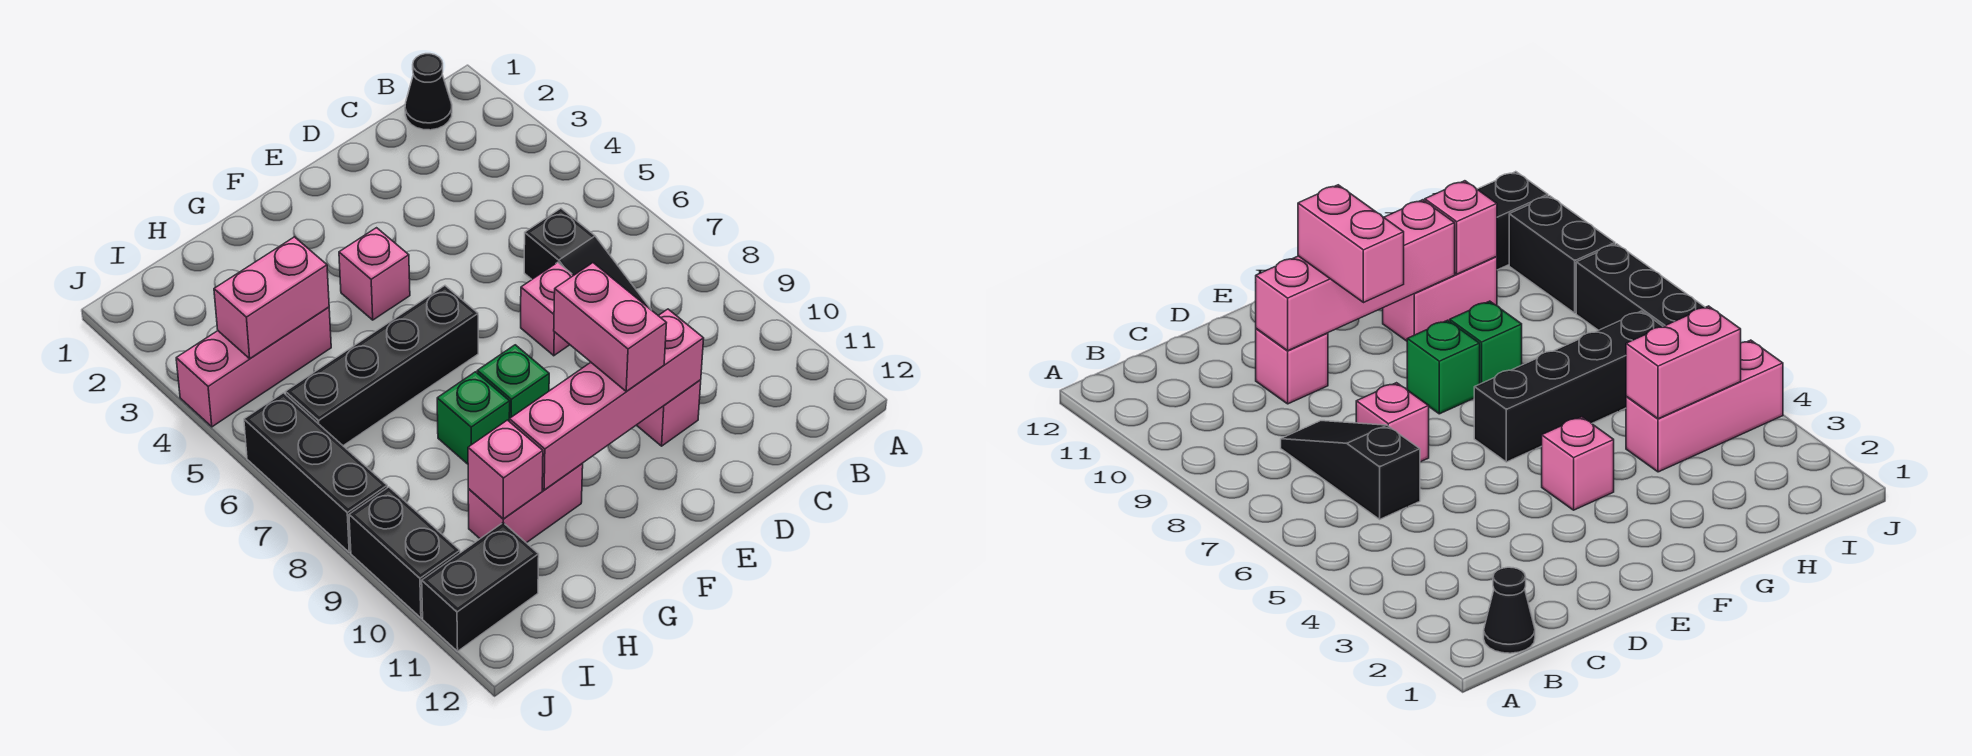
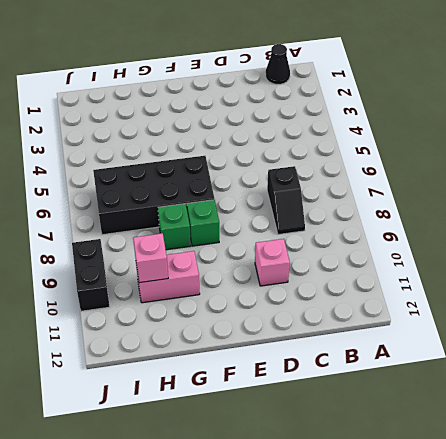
black 1x2 slope [267,166,305,235] -> black 1x3 slope [524,208,650,309]
black 2x4 brick [93,156,215,235] -> black 1x4 brick [286,286,478,446]
none -> pink 1x1 brick [521,262,574,356]
none -> pink 1x1 brick [339,228,410,320]
none -> pink 1x3 brick [176,307,331,427]

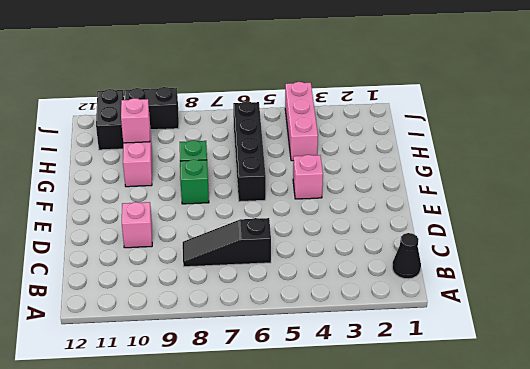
none -> pink 1x1 brick [521,262,574,356]
none -> black 1x3 brick [244,393,387,552]
none -> pink 1x4 brick [509,309,704,490]

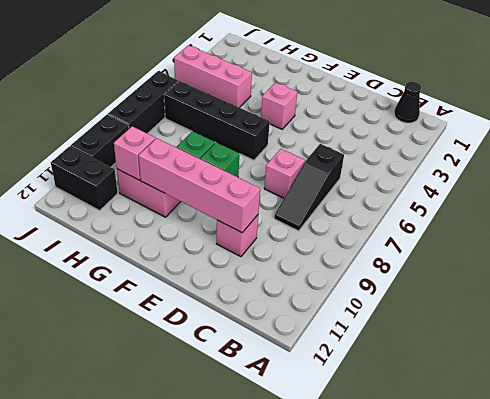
none -> pink 1x2 brick [214,237,329,358]
none -> pink 1x2 brick [554,263,666,392]

